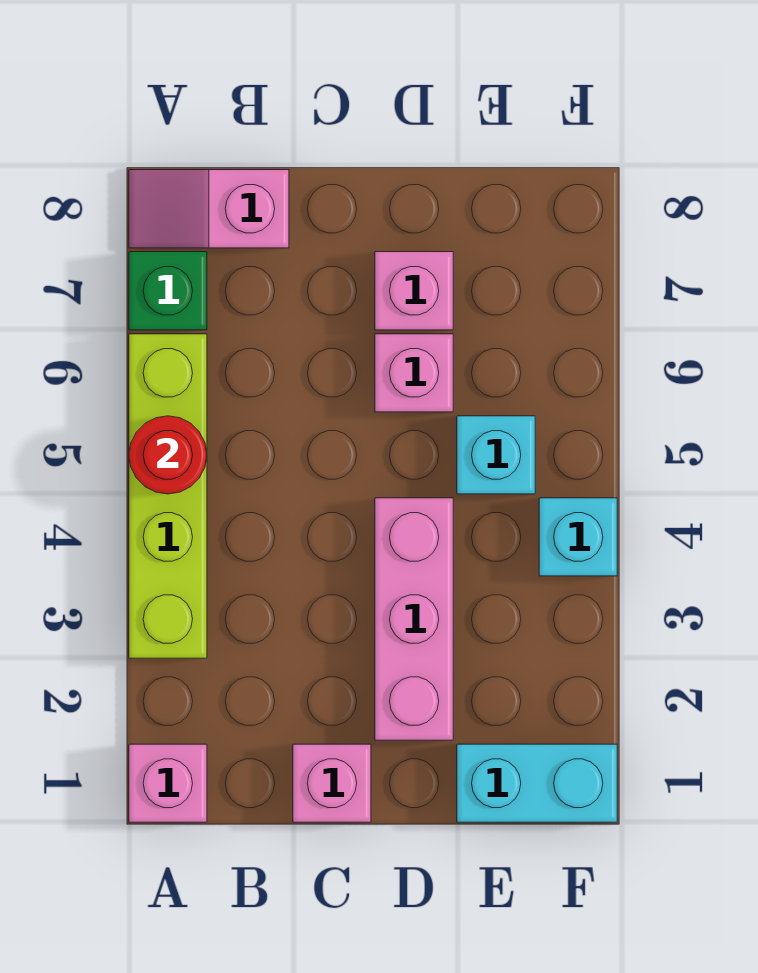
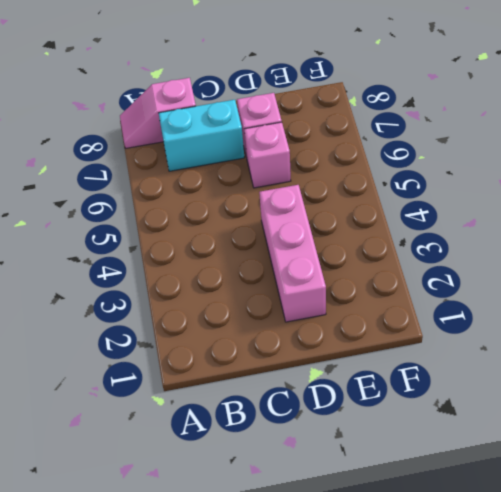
cyan 1x2 brick [159,100,244,171] -> cyan 1x2 brick moved to [457,744,617,822]
none -> pink 1x1 brick [129,744,207,822]
none -> lime 1x4 brick [129,334,207,658]
none -> green 1x1 brick [129,252,207,330]

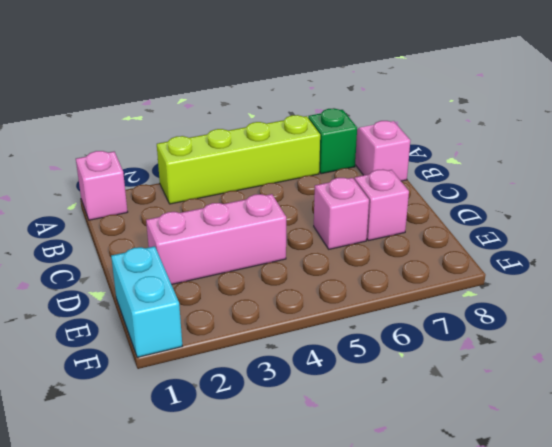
none -> pink 1x1 brick [293,744,371,822]
none -> cyan 1x1 brick [457,416,535,494]
none -> cyan 1x1 brick [539,498,617,576]

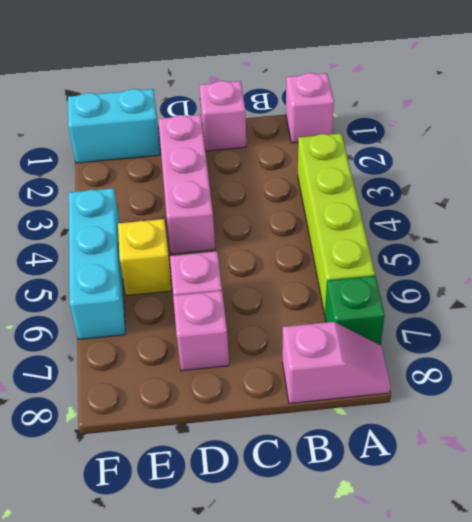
yellow 1x1 brick [118,219,172,295] -> cyan 1x1 brick [457,416,535,494]
cyan 1x3 brick [69,188,125,339] -> cyan 1x1 brick [539,498,617,576]
none -> red 1x1 round brick [129,416,207,494]

